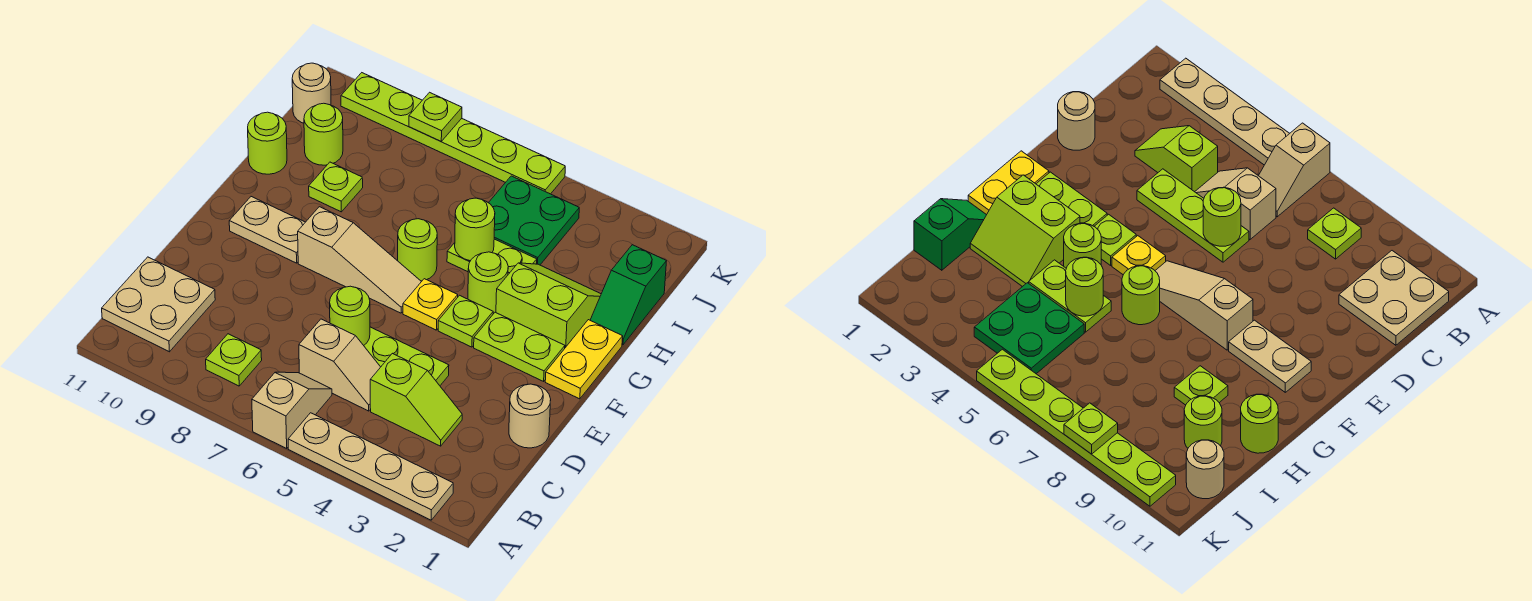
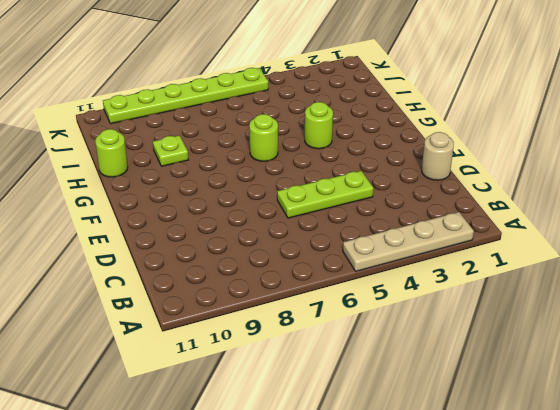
none -> tan 1x2 slope [252,372,332,448]
none -> lime 1x1 plate [206,334,262,386]
none -> tan 2x2 plate [102,257,215,352]

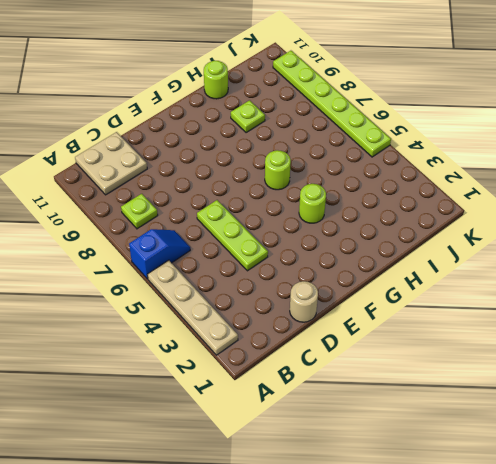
blue 1x2 slope [129,229,190,279] -> tan 1x2 slope [252,372,332,448]
none -> lime 1x2 slope [370,353,462,446]
none -> tan 1x2 slope [299,319,380,411]
none -> yellow 1x2 plate [545,320,623,399]

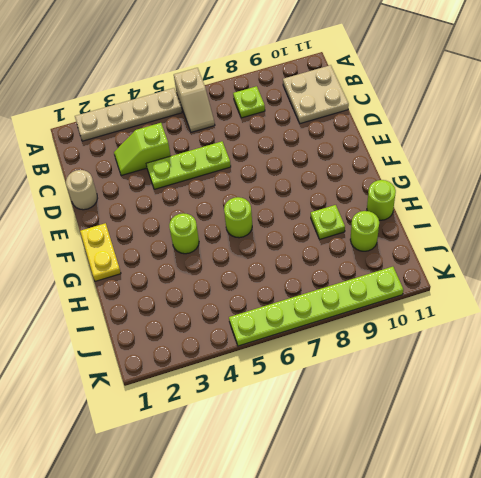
none -> tan 1x2 slope [299,319,380,411]
none -> lime 1x2 plate [474,312,565,381]
none -> lime 1x1 plate [438,295,493,347]

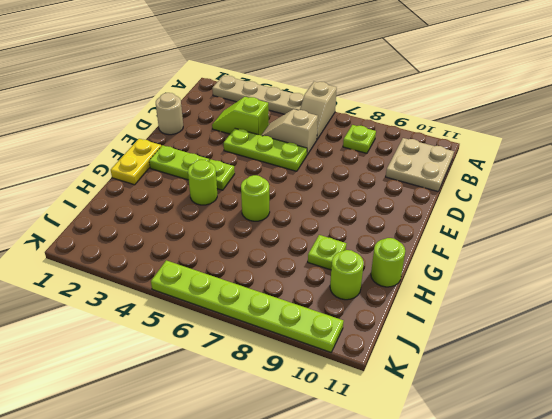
none -> yellow 1x1 plate [403,279,458,330]
none -> tan 1x3 slope [298,207,421,313]
none -> tan 1x2 plate [229,197,305,263]

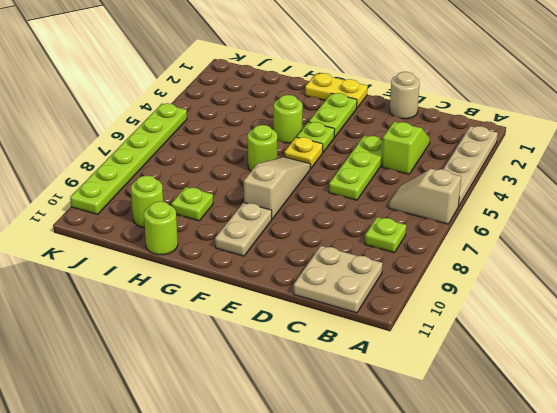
none -> tan 1x2 slope [299,319,380,411]
none -> lime 2x2 slope [496,263,601,348]
none -> green 1x2 slope [590,245,666,345]

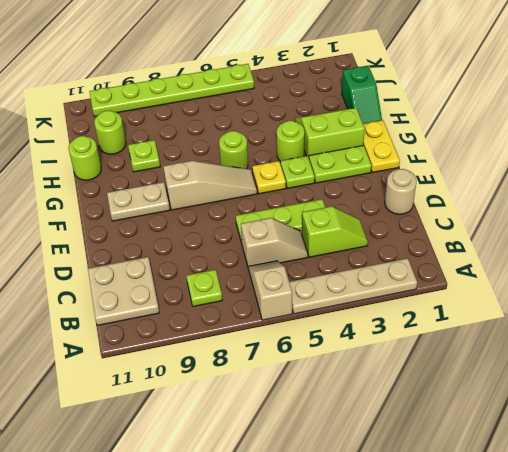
none -> lime 1x2 plate [447,239,537,274]
none -> green 2x2 plate [489,176,579,265]
none -> tan 1x1 round brick [292,63,331,123]

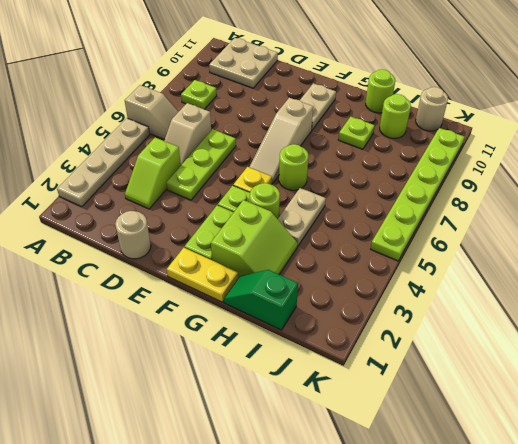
tan 1x2 plate [278,188,326,246] -> lime 1x2 plate [447,239,537,274]
none -> green 2x2 plate [489,176,579,265]
none -> lime 1x1 round brick [330,286,370,345]
none -> lime 1x1 round brick [455,198,495,261]

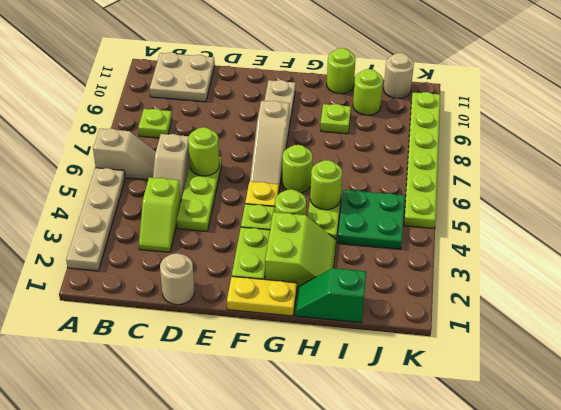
none -> lime 1x1 plate [409,92,462,141]

